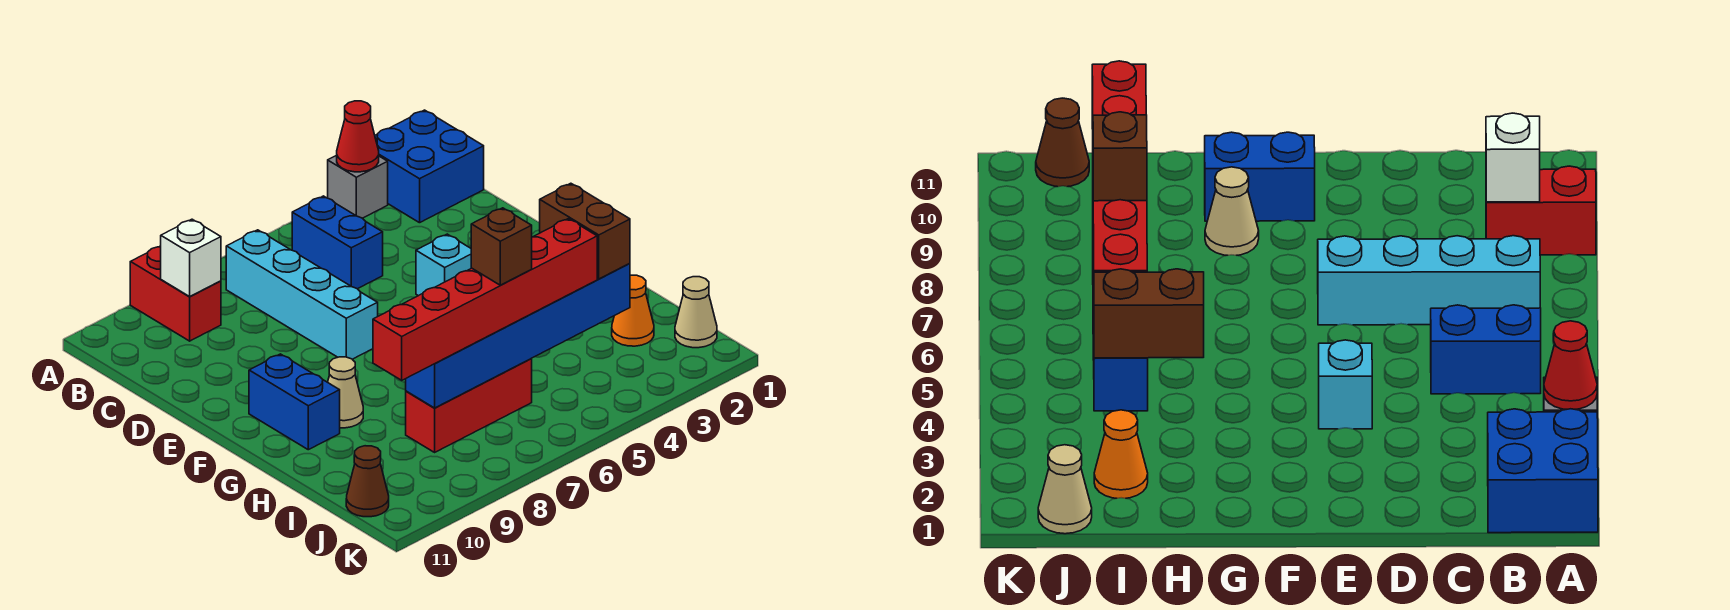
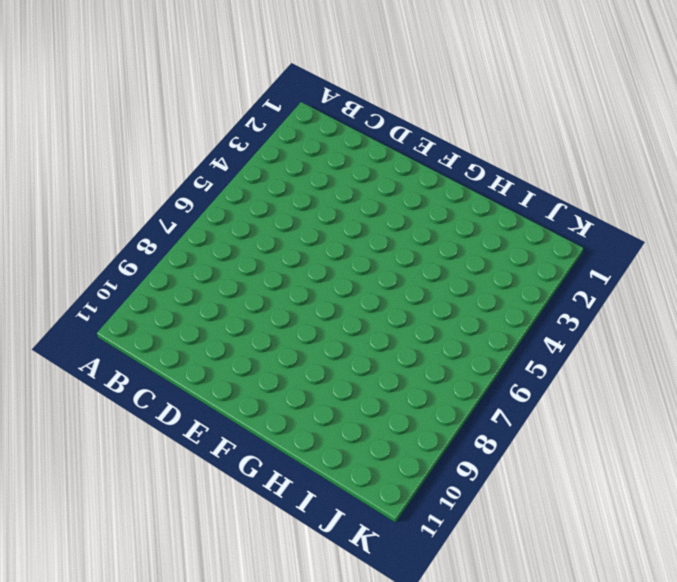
none -> blue 2x2 brick [375,110,484,223]
none -> grey 1x1 brick [328,155,388,218]
none -> red 1x2 brick [130,246,221,341]

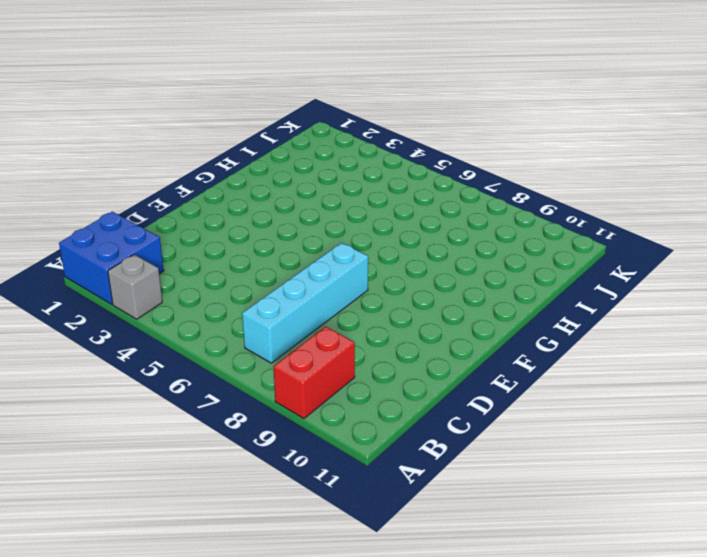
none -> blue 1x2 brick [292,196,383,289]
none -> cyan 1x1 brick [416,234,471,296]
none -> blue 1x2 brick [249,354,340,450]

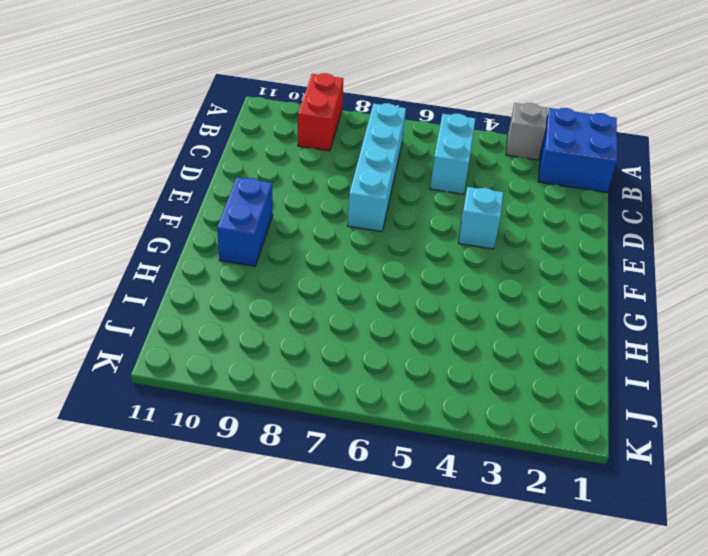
cyan 1x2 brick [430,114,475,194] -> blue 1x2 brick [292,196,383,289]
none -> tan 1x1 cone [328,357,363,428]
none -> orange 1x1 cone [612,275,654,346]
none -> red 1x3 brick [406,359,532,452]

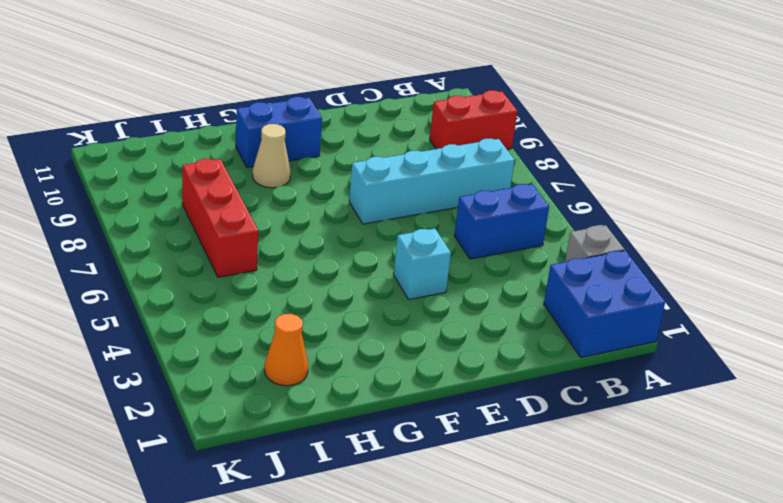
none -> tan 1x1 cone [675,277,717,348]
none -> brown 1x1 cone [346,446,389,517]
none -> red 1x1 cone [337,101,379,172]

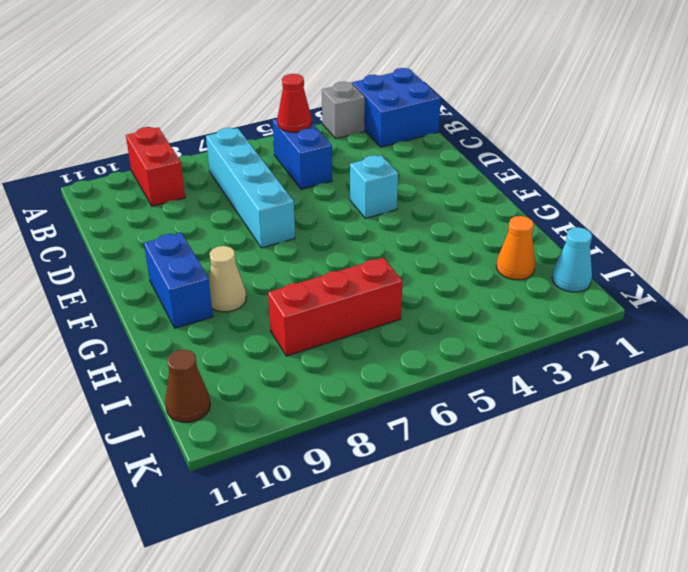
red 1x1 cone [277,74,311,132] -> red 1x1 cone moved to [337,101,379,172]
cyan 1x1 cone [552,227,592,292] -> tan 1x1 cone [675,277,717,348]
none -> white 1x1 brick [161,219,221,297]
none -> blue 1x6 brick [406,264,630,408]
none -> brown 1x2 brick [540,183,630,279]

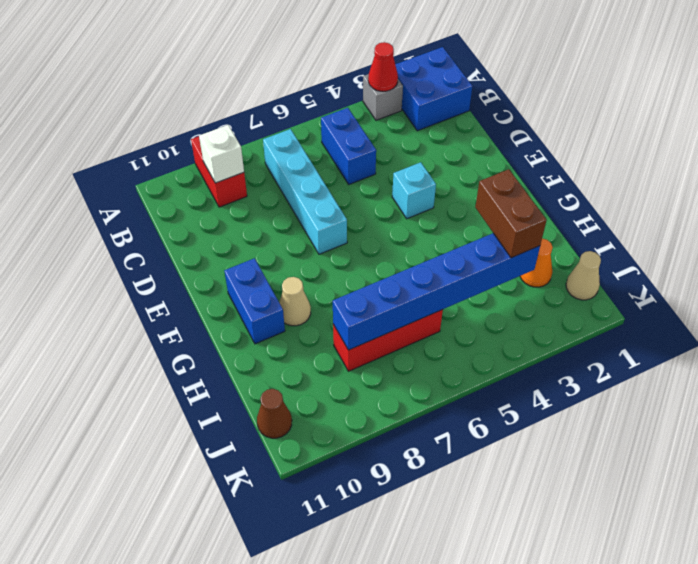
none -> red 1x6 brick [373,219,597,380]
none -> brown 1x1 brick [471,208,532,285]

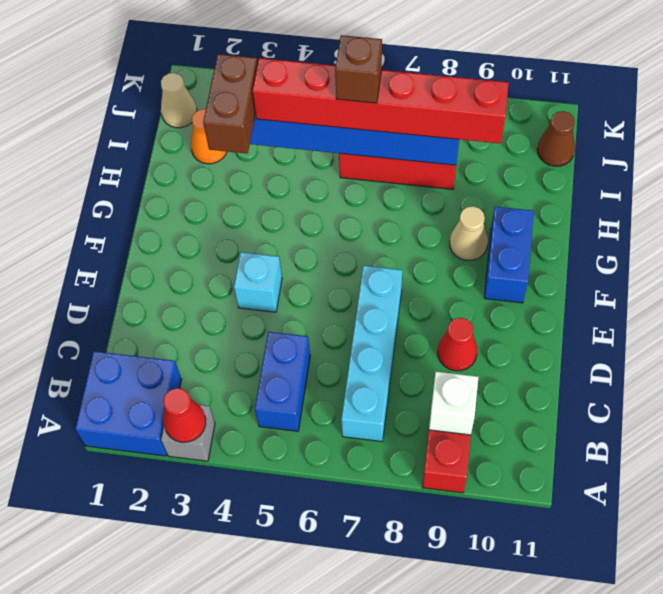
red 1x1 cone [438,318,477,371] -> none

